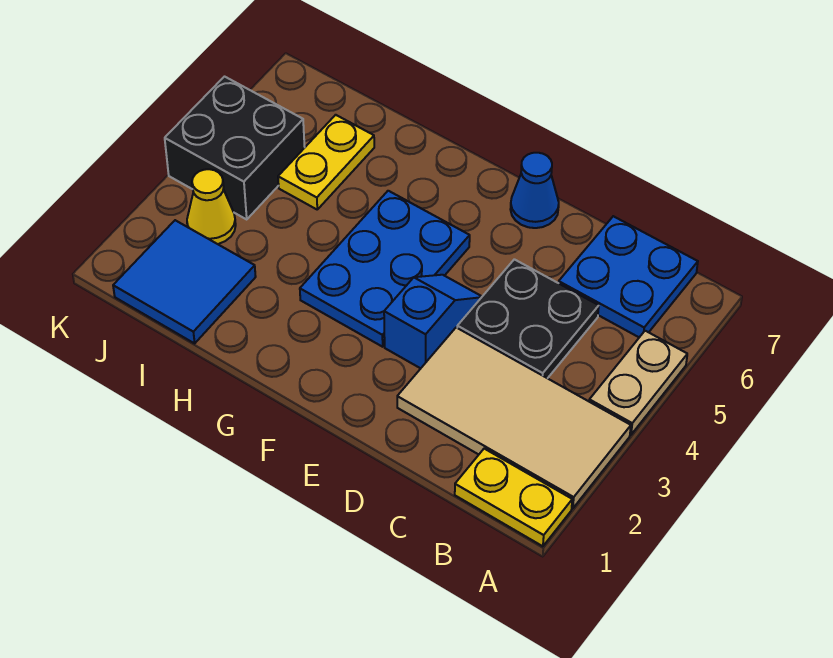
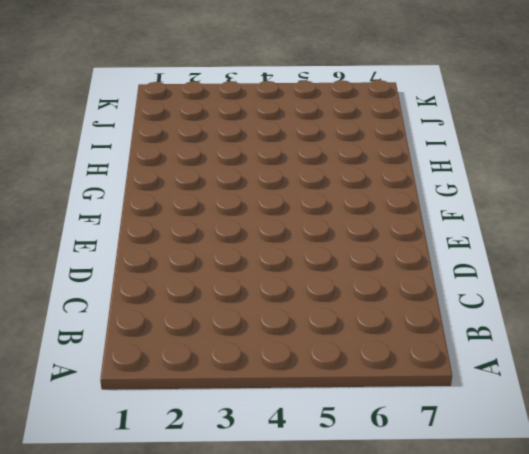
none -> yellow 1x2 plate [455,449,572,546]
none -> tan 2x4 tile [397,328,631,509]
none -> tan 1x2 plate [589,331,687,435]

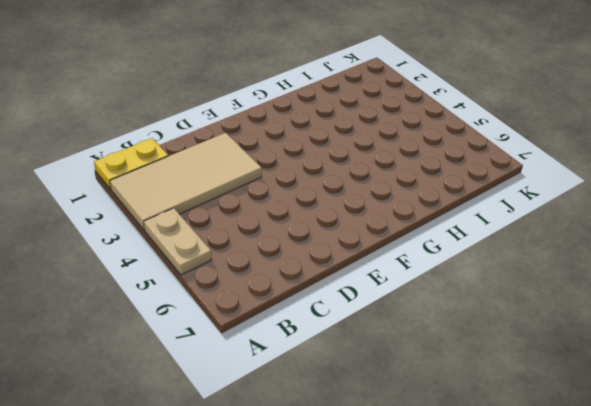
none -> blue 2x2 plate [559,216,698,337]
none -> black 2x2 plate [457,259,599,378]
none -> blue 1x2 slope [384,275,482,368]

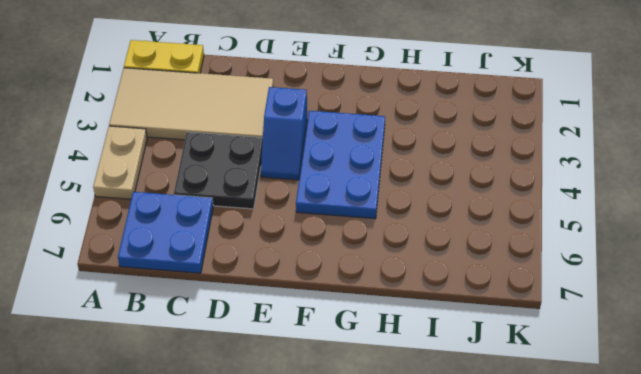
none -> blue 1x1 cone [510,153,559,228]
none -> blue 2x2 tile [113,220,256,343]
none -> yellow 1x2 plate [278,115,374,209]

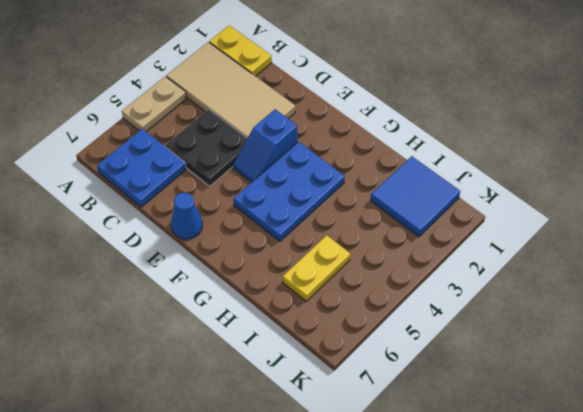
none -> yellow 1x1 cone [187,169,236,244]
none -> black 2x2 brick [165,77,305,219]

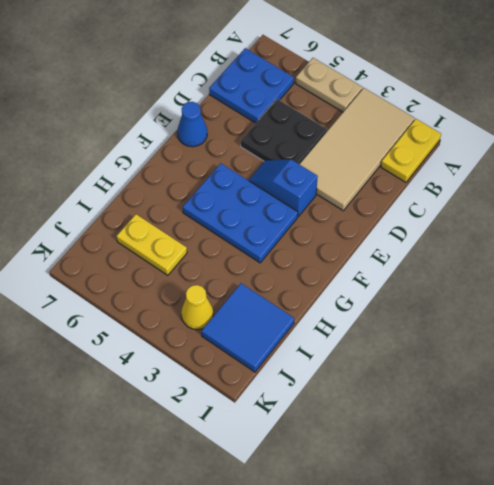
none -> black 2x2 brick [165,77,305,219]

